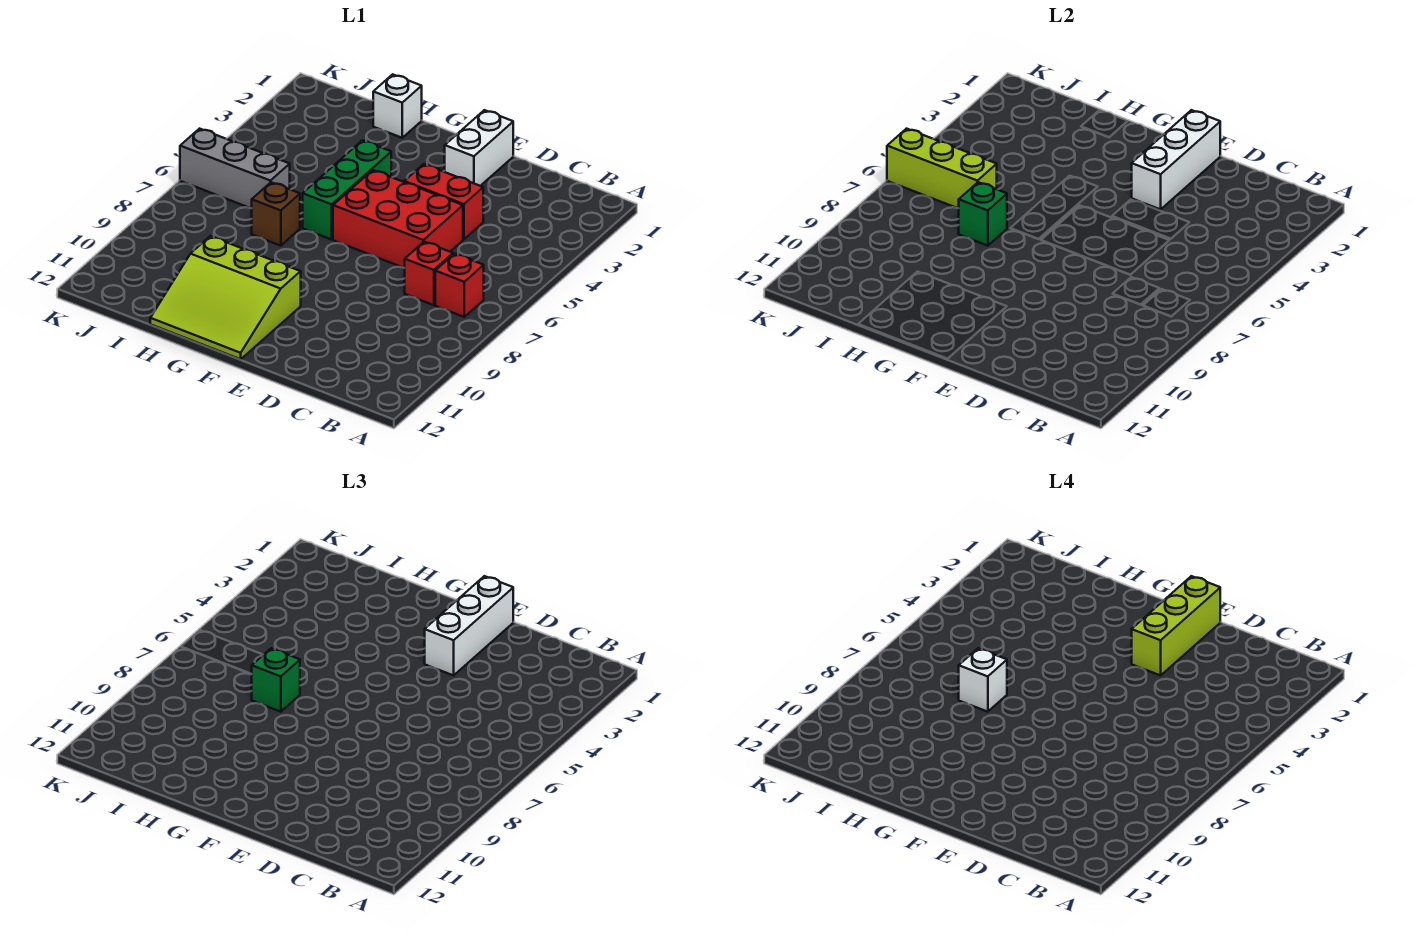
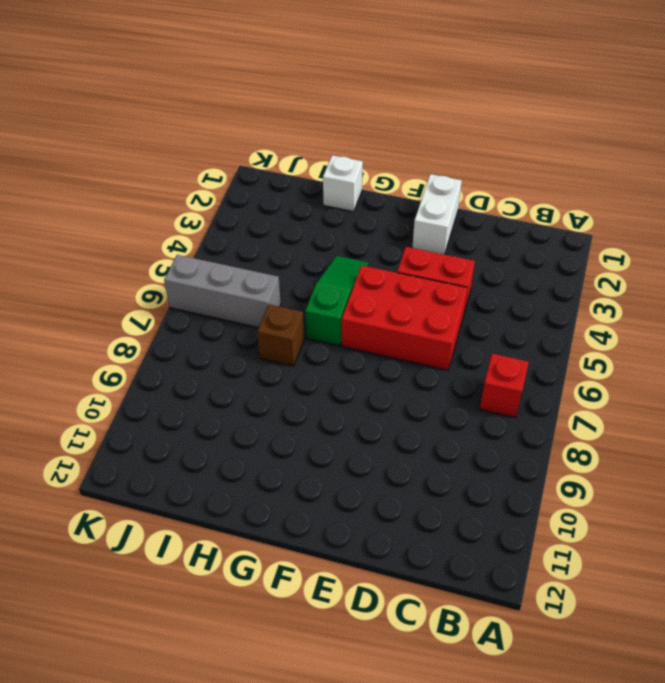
green 1x3 slope [305,256,368,346] -> green 1x3 brick [303,140,391,240]
none -> red 1x1 brick [405,242,453,305]
none -> lime 3x3 slope [150,236,301,359]
none -> white 1x3 brick [1132,110,1220,209]

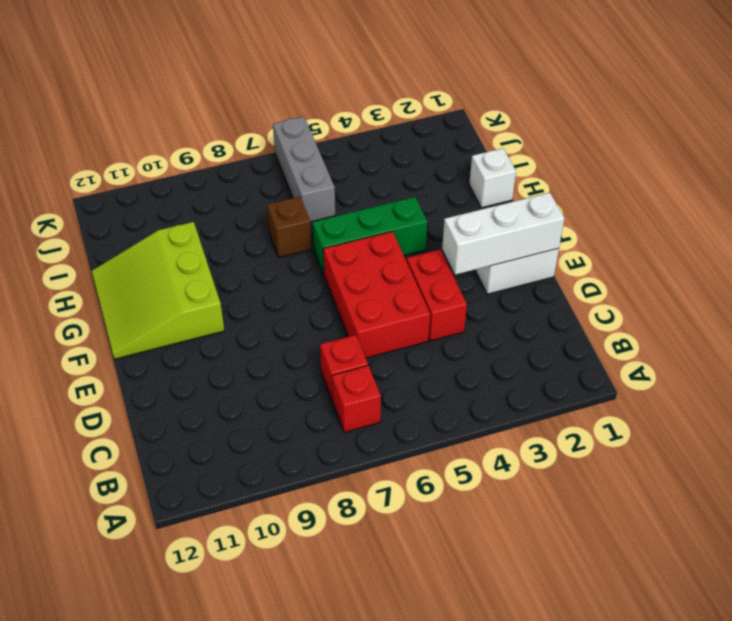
none -> green 1x1 brick [959,182,1007,246]
none -> lime 1x3 brick [887,129,997,208]
none -> white 1x3 brick [425,576,513,675]

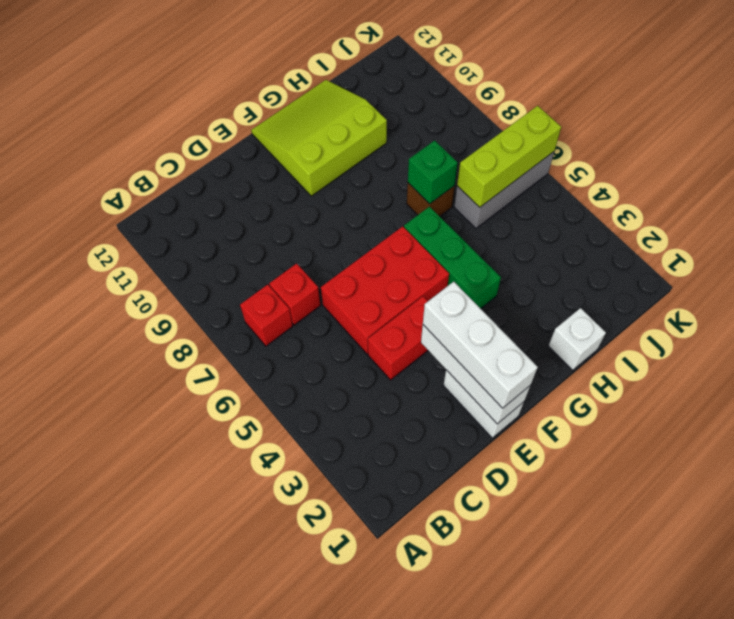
none -> green 1x1 brick [252,648,300,712]
none -> lime 1x3 brick [1132,576,1220,675]
none -> white 1x1 brick [959,648,1007,712]

